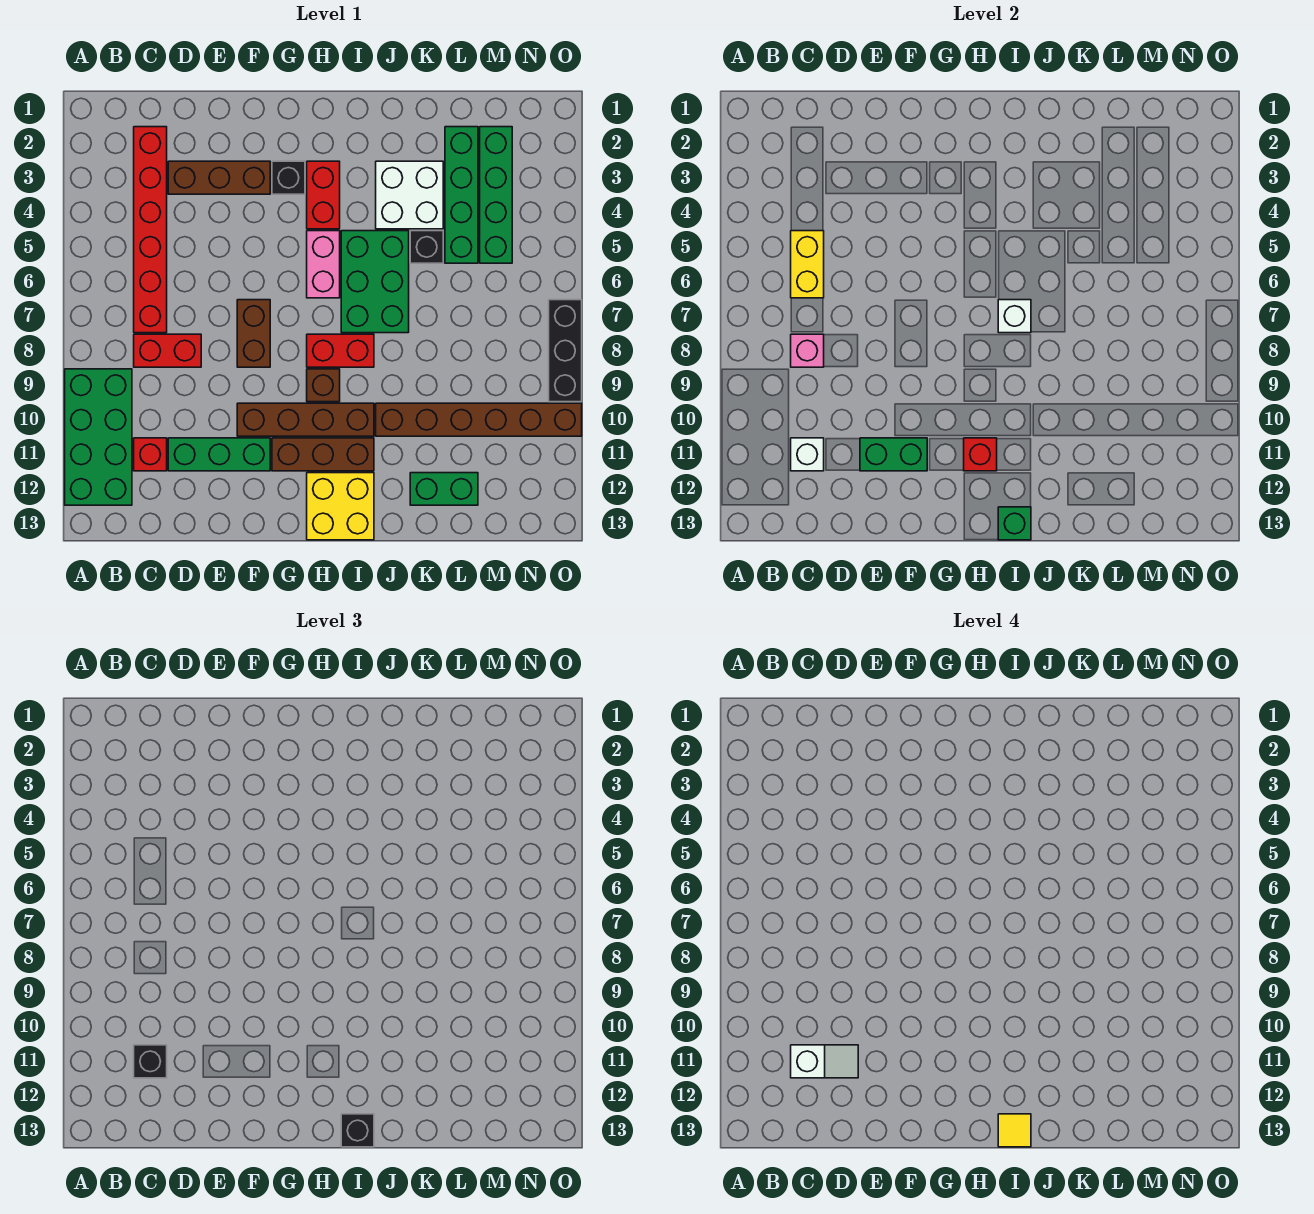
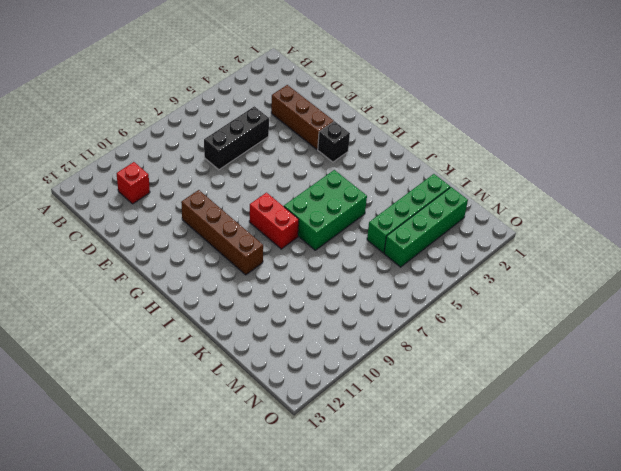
black 1x3 brick [204,106,269,170] -> black 1x3 brick moved to [549,300,582,402]
none -> green 2x4 brick [65,369,132,505]
none -> red 1x6 brick [134,127,167,333]
none -> red 1x2 brick [134,334,201,367]
none -> green 1x3 brick [168,438,270,471]

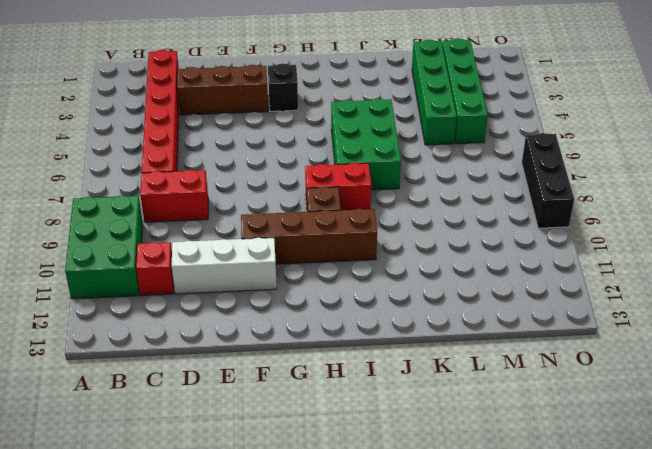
green 2x3 brick [65,195,143,299] -> green 2x4 brick [65,369,132,505]
white 1x3 brick [172,238,277,294] -> green 1x3 brick [168,438,270,471]
none -> brown 1x2 brick [237,300,270,367]
none -> brown 1x3 brick [272,438,374,471]
none -> red 1x2 brick [307,161,340,229]
none -> pink 1x2 brick [307,231,340,298]

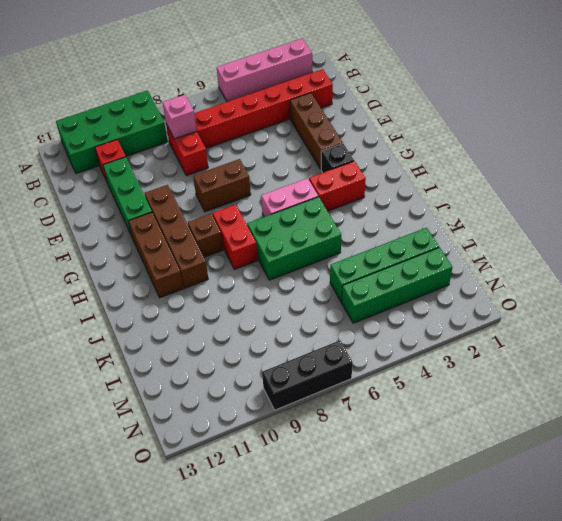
pink 1x4 brick [217,38,312,102] -> none
none -> yellow 2x2 brick [307,473,374,540]
none -> white 2x2 brick [376,161,443,229]
none -> brown 1x6 brick [376,403,582,436]
none -> black 1x1 brick [410,231,443,263]

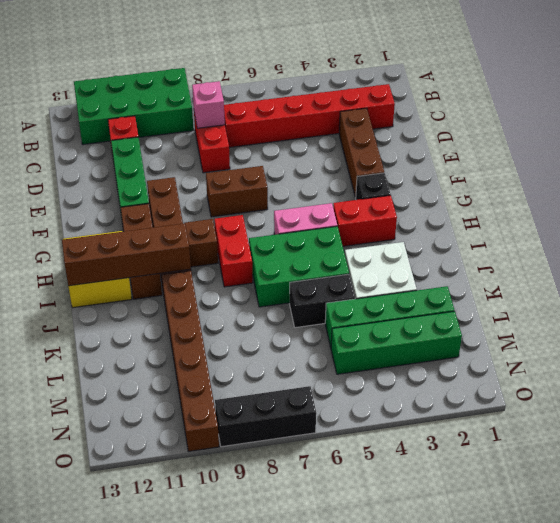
brown 1x4 brick [62,223,191,286] -> green 1x1 brick [998,507,1031,540]
black 1x2 brick [290,274,355,328] -> black 1x1 brick [410,231,443,263]
none -> green 1x2 brick [410,473,478,505]
none -> yellow 1x2 brick [791,231,824,298]
none -> white 1x1 brick [791,438,824,471]
none -> green 1x2 brick [860,438,927,471]

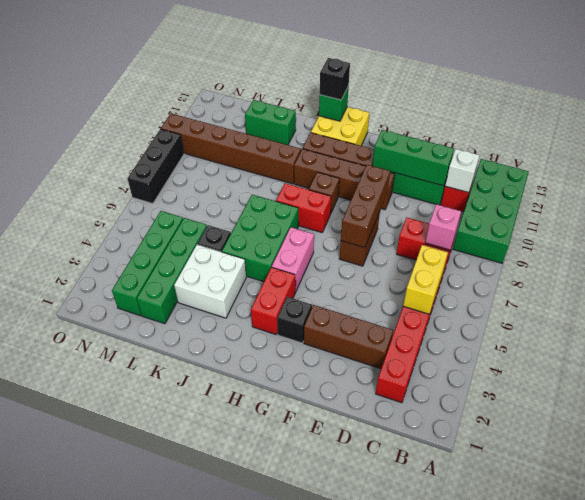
green 1x3 brick [373,130,454,186] -> green 1x2 brick [860,438,927,471]
brown 1x3 brick [341,165,390,248] -> none
none -> red 1x1 brick [964,438,997,471]
none -> white 1x1 brick [998,300,1031,333]
none -> black 1x1 brick [134,1045,167,1078]
none -> white 1x2 slope [791,1045,858,1078]

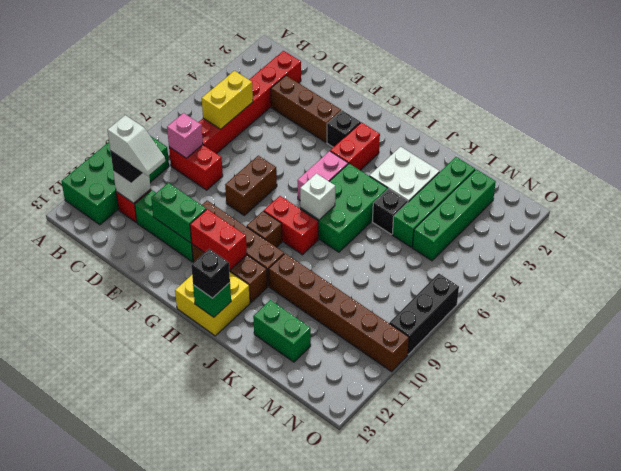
red 1x2 brick [190,209,247,270] -> red 1x1 brick [964,438,997,471]
none -> yellow 1x1 tile [998,1114,1031,1147]

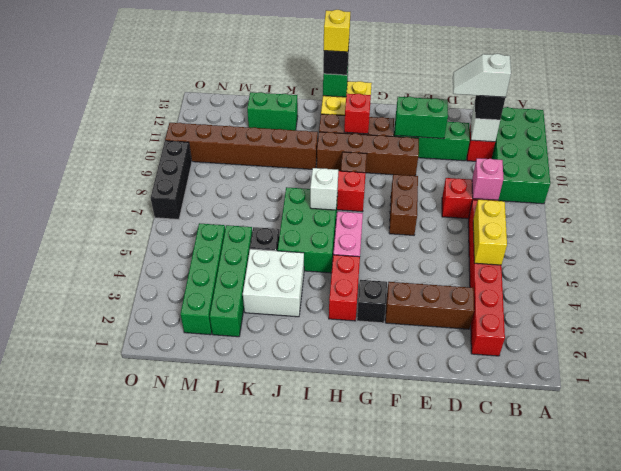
yellow 1x1 brick [324,10,350,52] -> yellow 1x1 tile [998,1114,1031,1147]

